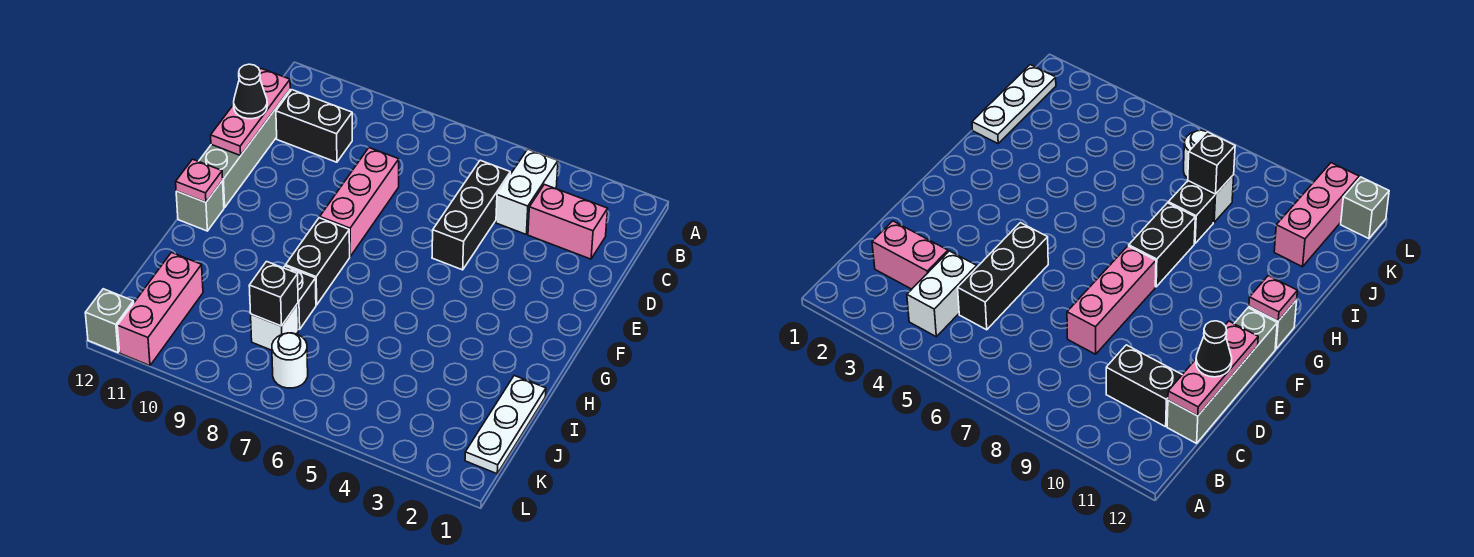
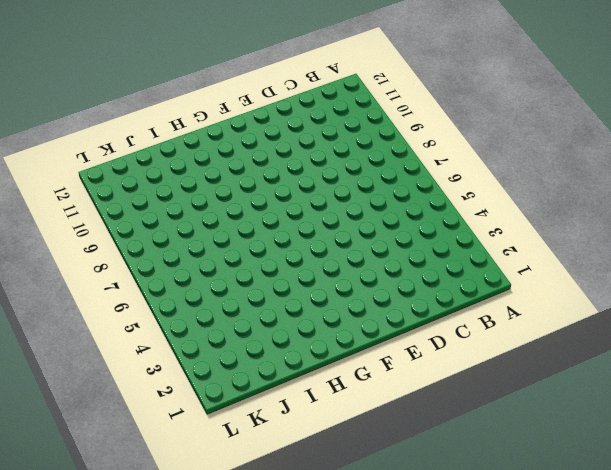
none -> white 1x2 brick [496,149,558,234]
none -> pink 1x2 brick [528,184,608,259]
none -> black 1x3 brick [432,160,510,270]

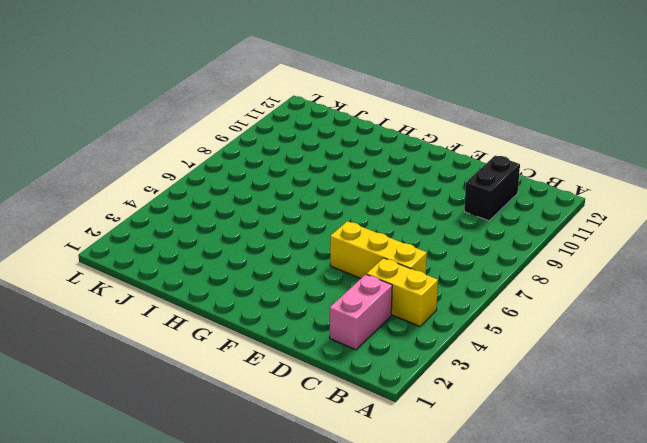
yellow 1x2 brick [367,258,438,326] -> white 1x2 brick [496,149,558,234]
yellow 1x3 brick [330,221,427,278] -> black 1x3 brick [432,160,510,270]
none -> grey 1x4 brick [199,90,290,208]
none -> pink 1x3 brick [320,148,399,256]
none -> black 1x2 brick [286,218,350,305]

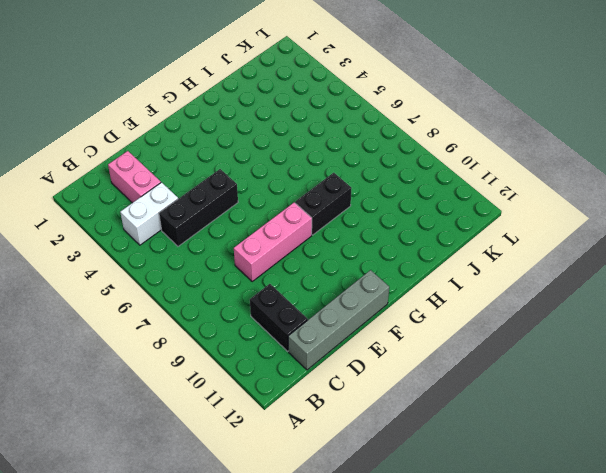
none -> grey 1x1 brick [176,181,224,231]
none -> white 1x3 plate [465,376,546,474]
none -> black 1x1 brick [284,266,316,330]

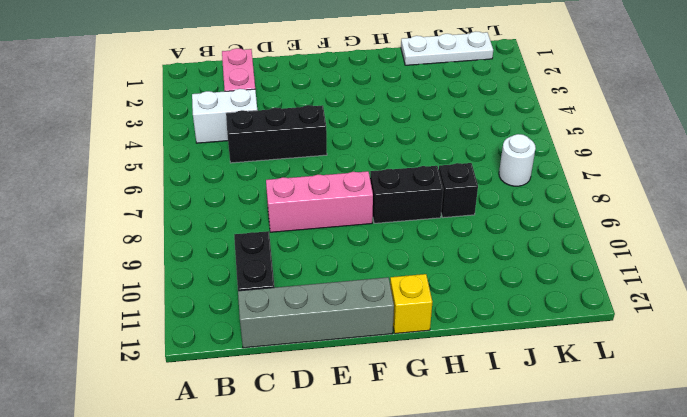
yellow 1x1 brick [390,274,432,334] -> grey 1x1 brick [176,181,224,231]
none -> white 1x1 brick [251,303,299,350]
none -> pink 1x3 brick [117,253,203,366]
none -> grey 1x1 brick [85,289,134,353]

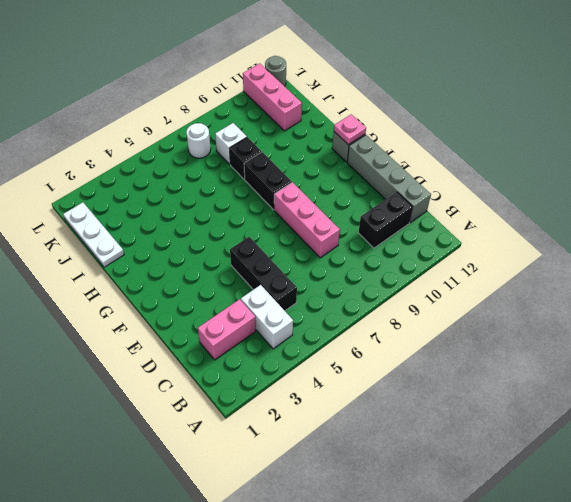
grey 1x1 round brick [265,56,286,86] -> grey 1x1 brick [85,289,134,353]
none -> pink 1x3 plate [211,69,290,156]
none -> black 1x1 brick [249,262,298,326]
none -> black 1x1 cone [234,64,267,119]

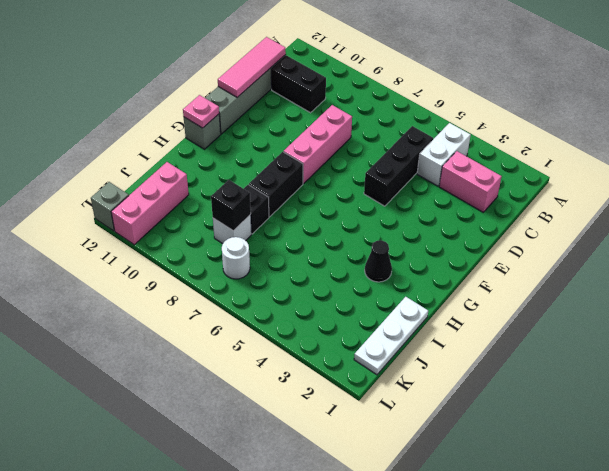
pink 1x3 tile [218,37,286,97] -> pink 1x3 plate [211,69,290,156]
black 1x1 cone [365,240,392,282] -> black 1x1 cone moved to [234,64,267,119]

